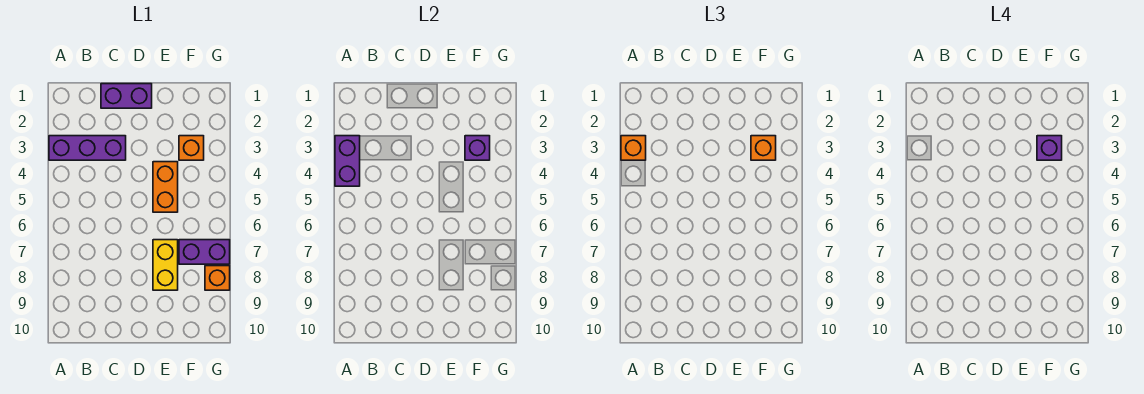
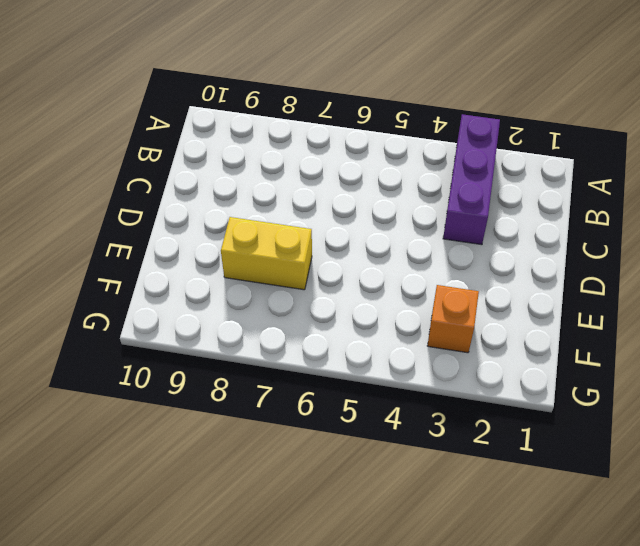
none -> purple 1x2 brick [101,84,152,108]
none -> orange 1x2 brick [153,162,178,212]
none -> purple 1x2 brick [179,240,230,264]

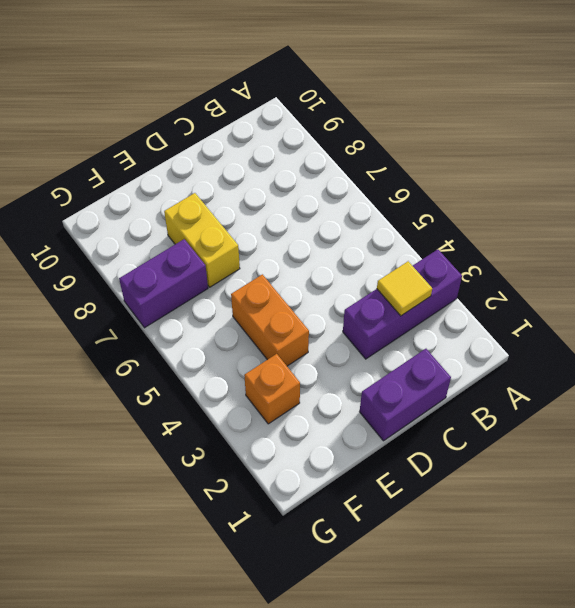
yellow 1x1 tile [377,261,432,316] -> none
none -> orange 1x1 brick [205,266,230,290]
none -> purple 1x2 brick [335,136,360,186]
none -> purple 1x1 brick [465,136,490,160]

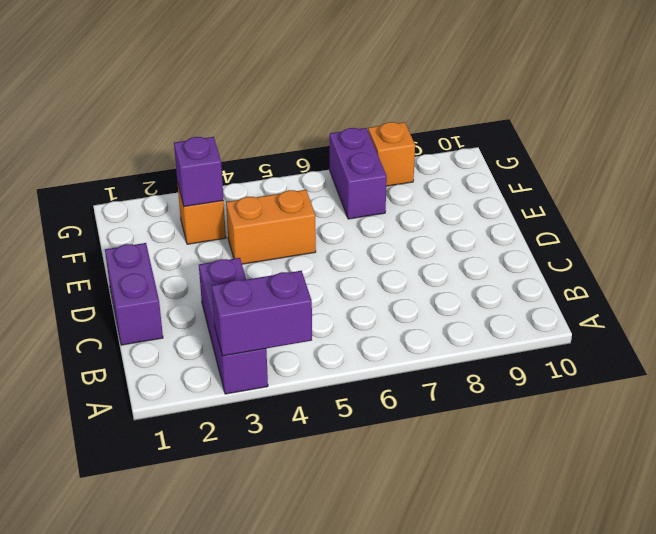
none -> yellow 1x2 brick [153,240,178,290]
none -> orange 1x1 brick [621,136,646,160]
none -> orange 1x1 brick [751,136,776,160]

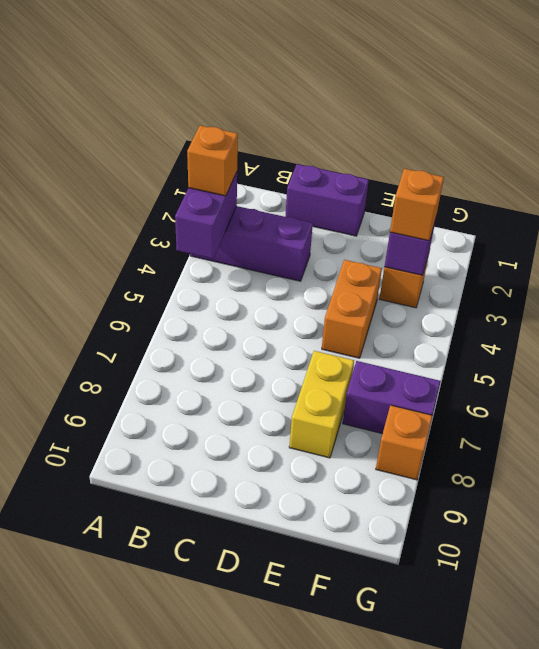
none -> purple 1x1 brick [1037,136,1062,160]

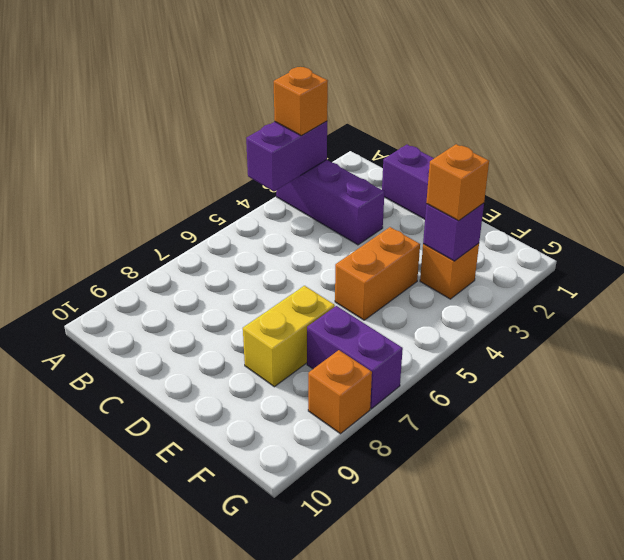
none -> purple 1x1 brick [1037,136,1062,160]

